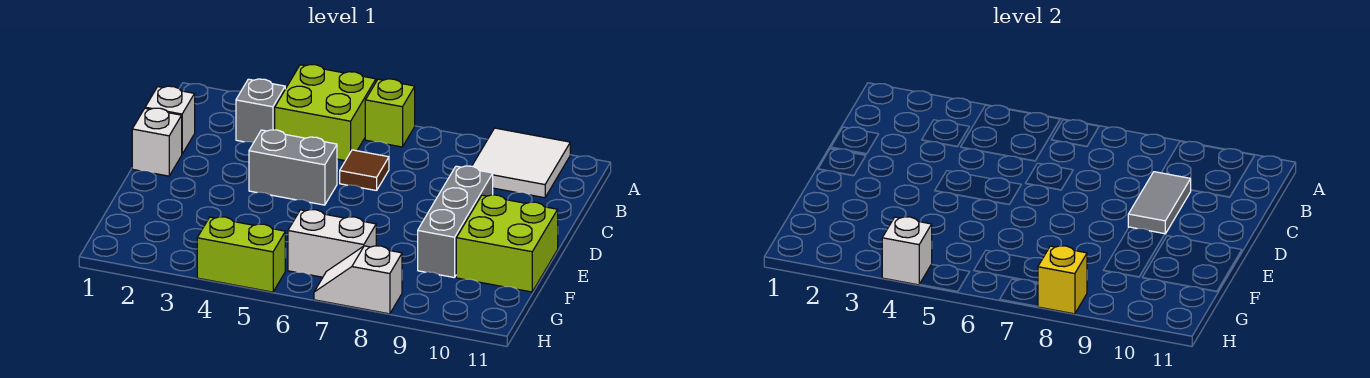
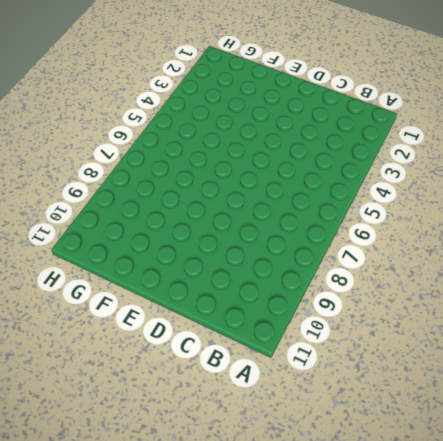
none -> lime 2x2 brick [275,65,376,161]
none -> lime 1x1 brick [365,79,415,147]
none -> white 2x2 tile [472,128,570,198]

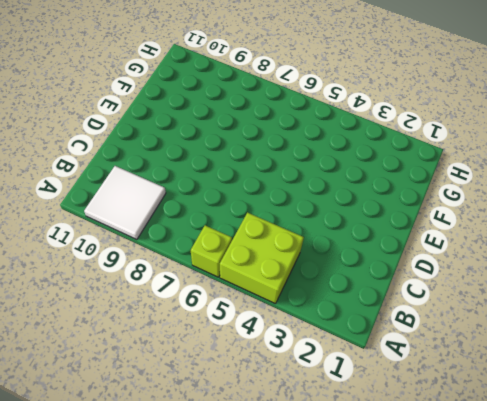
none -> grey 1x1 brick [236,79,285,143]
none -> white 1x1 brick [145,86,195,154]
none -> brown 1x1 tile [340,150,389,191]

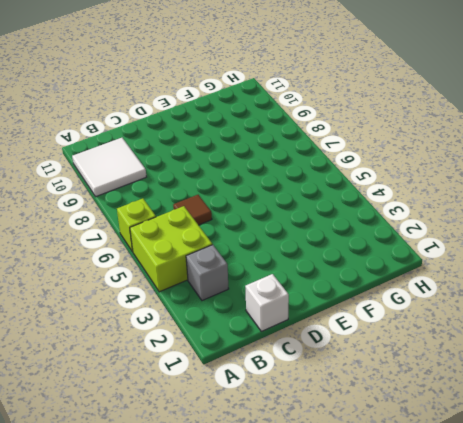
none -> white 1x1 brick [132,108,182,176]
none -> grey 1x2 brick [249,130,337,205]
none -> grey 1x3 brick [418,166,493,278]

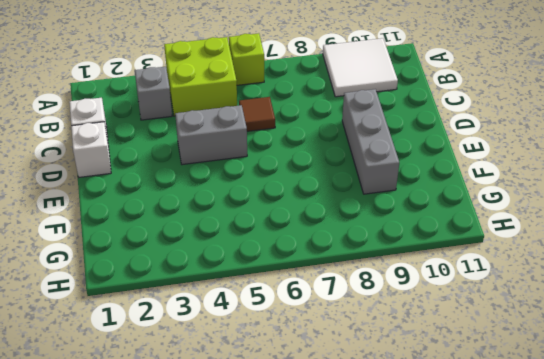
none -> lime 2x2 brick [456,195,558,292]
none -> white 1x2 brick [288,210,376,277]
none -> lime 1x2 brick [197,217,285,292]

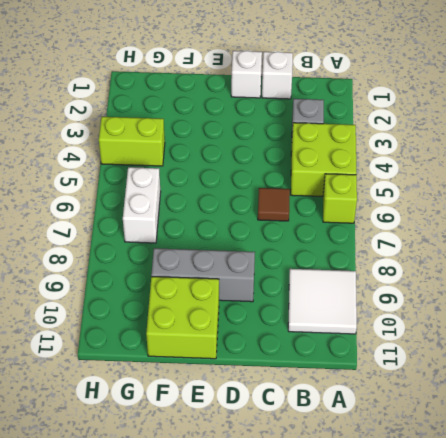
lime 1x2 brick [99,117,165,166] -> lime 1x2 brick turned to [197,217,285,292]
none -> grey 1x2 brick [249,130,337,205]
none -> white 1x2 slope [314,246,402,314]
none -> grey 1x2 tile [1128,172,1191,234]

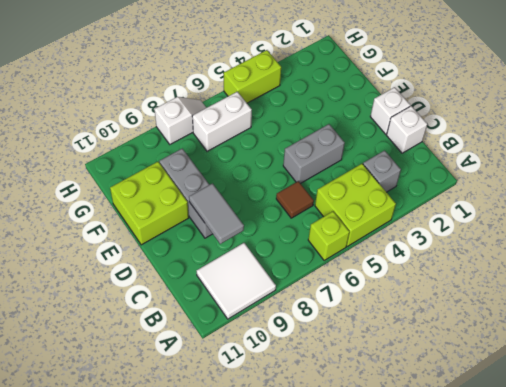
none -> white 1x1 brick [882,217,932,285]
none -> yellow 1x1 brick [1038,246,1087,314]

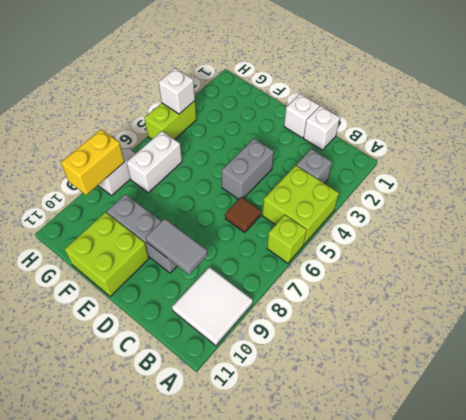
yellow 1x2 brick [61,129,124,195] -> yellow 1x1 brick [1038,246,1087,314]

